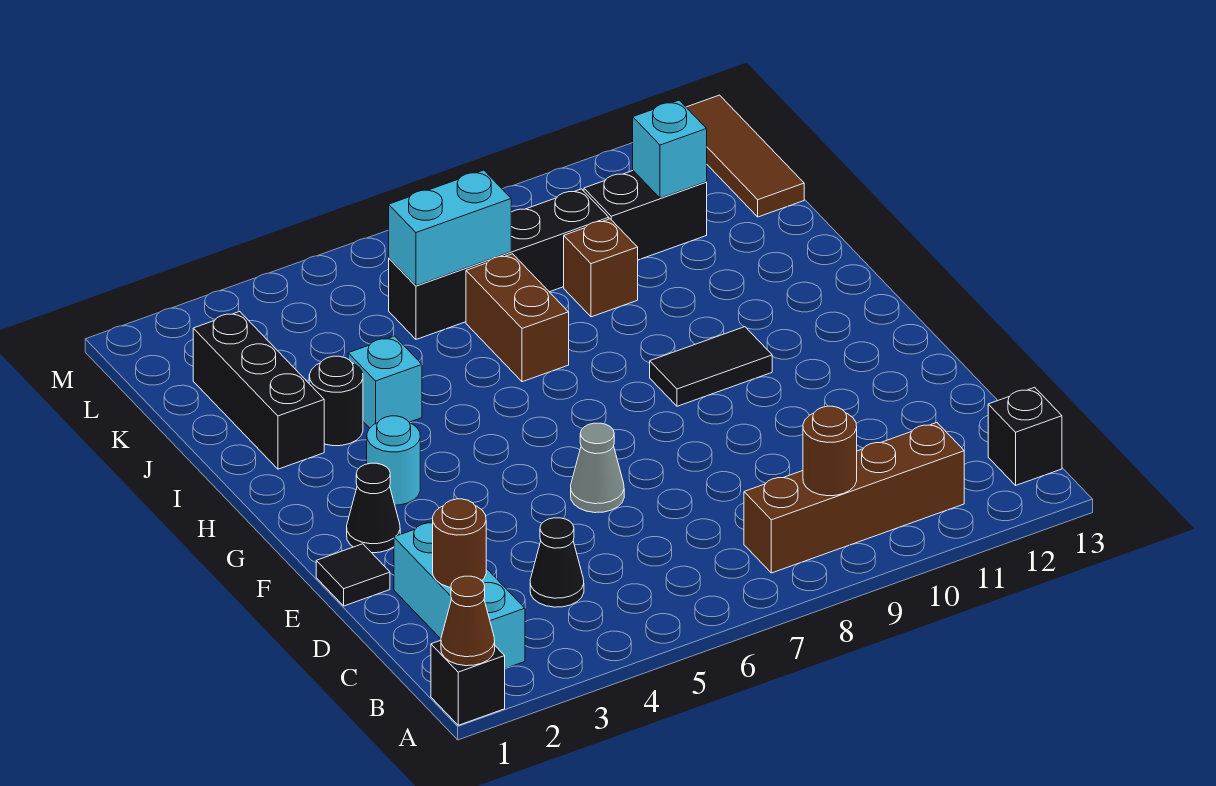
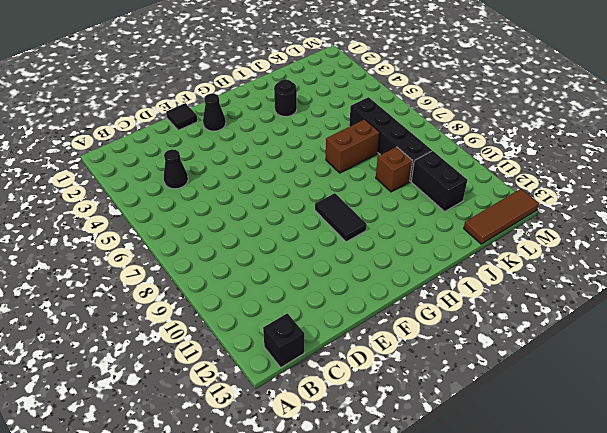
none -> black 1x1 brick [431,640,505,725]
none -> cyan 1x3 brick [394,523,525,668]
none -> brown 1x4 brick [744,423,964,573]

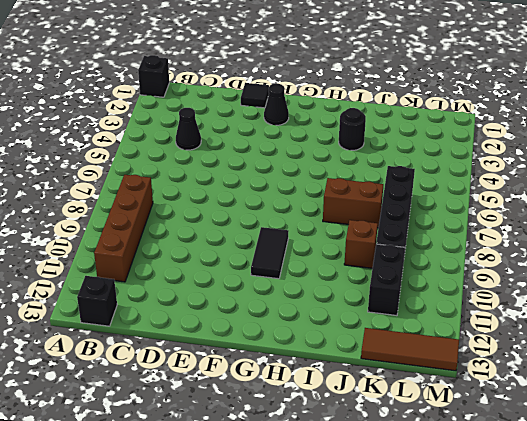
none -> cyan 1x3 brick [394,523,525,668]
none -> grey 1x1 cone [571,423,624,513]
none -> cyan 1x1 round brick [367,416,420,505]

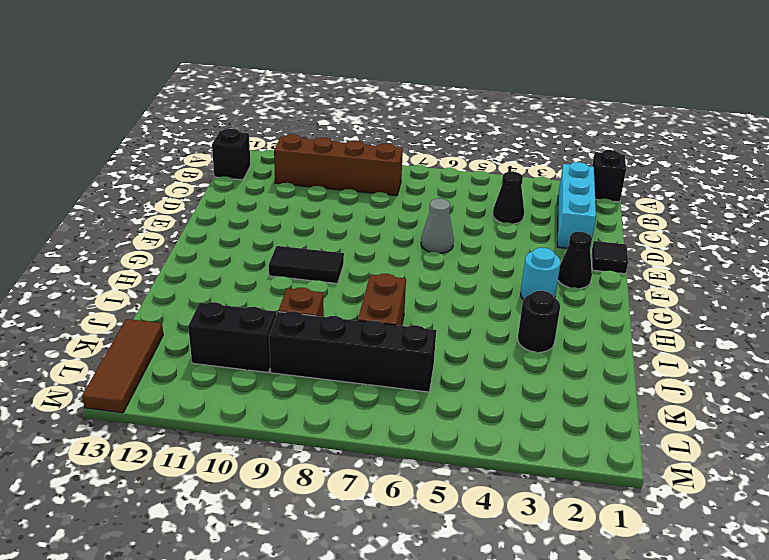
none -> black 1x3 brick [193,312,324,469]
none -> cyan 1x1 brick [348,336,422,428]
none -> brown 1x1 cone [441,576,495,666]

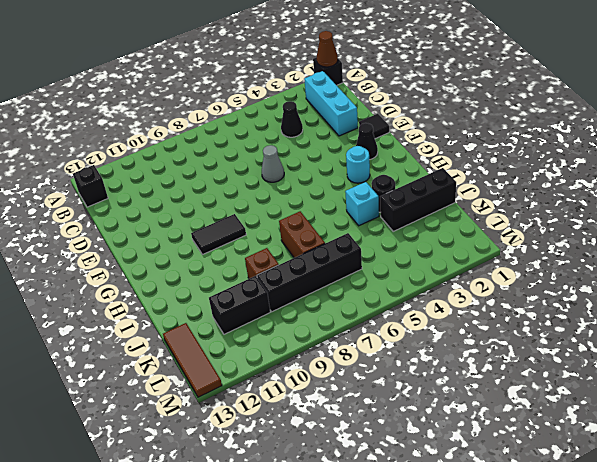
black 1x3 brick [380,168,456,231] -> black 1x3 brick turned to [193,312,324,469]
none -> brown 1x4 brick [744,423,964,573]
none -> brown 1x1 round brick [803,406,857,496]
none -> brown 1x1 round brick [433,499,486,587]

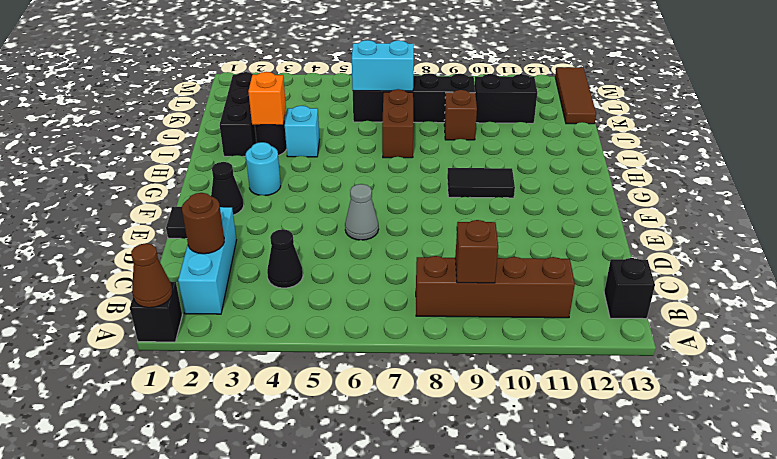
brown 1x1 brick [455,220,498,283] -> brown 1x1 round brick [803,406,857,496]
orange 1x1 brick [248,72,286,125] -> none
none -> cyan 1x1 brick [633,100,707,198]

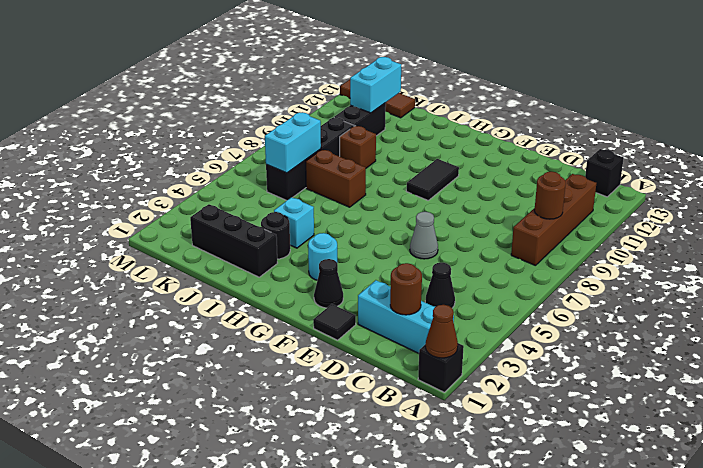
cyan 1x2 brick [350,57,401,113] -> cyan 1x1 brick [633,100,707,198]

